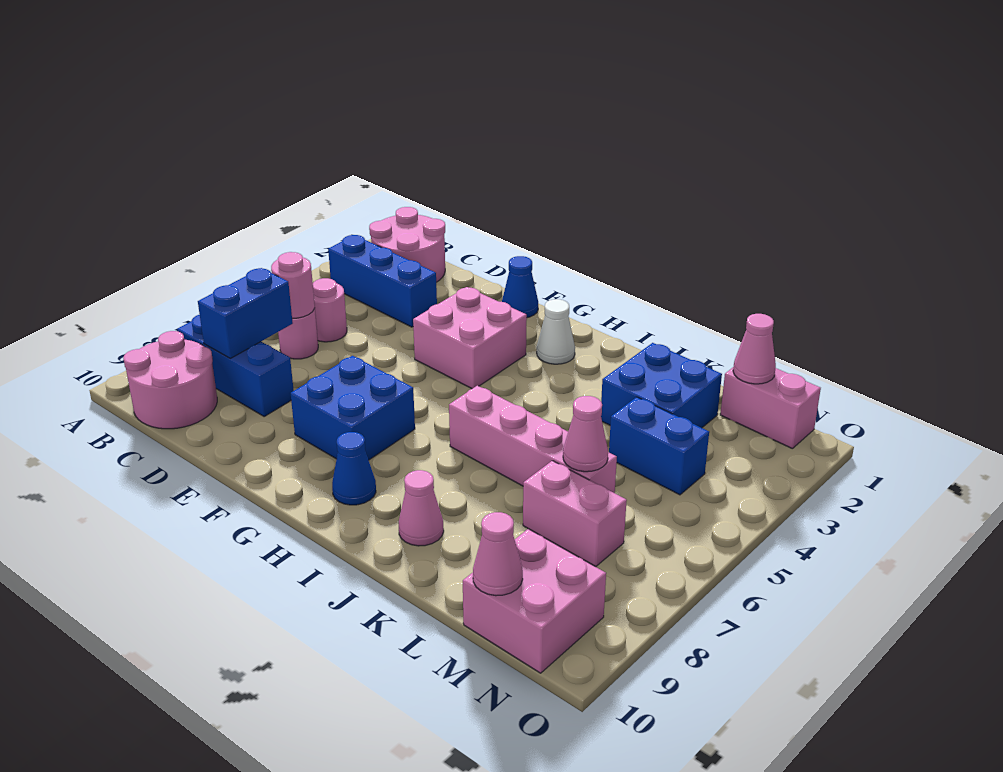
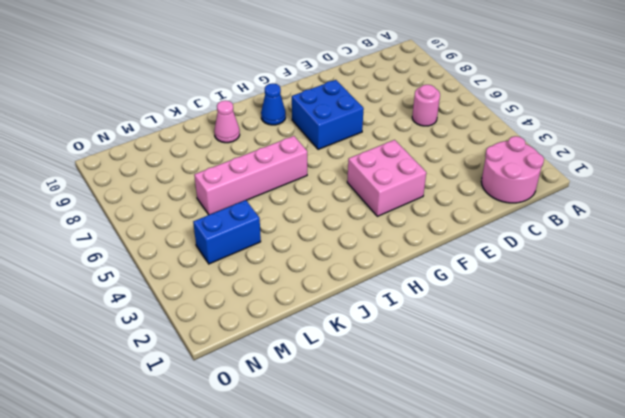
none -> blue 1x3 brick [328,235,437,327]
none -> blue 1x3 brick [177,315,294,416]
none -> pink 2x2 round brick [123,331,217,429]

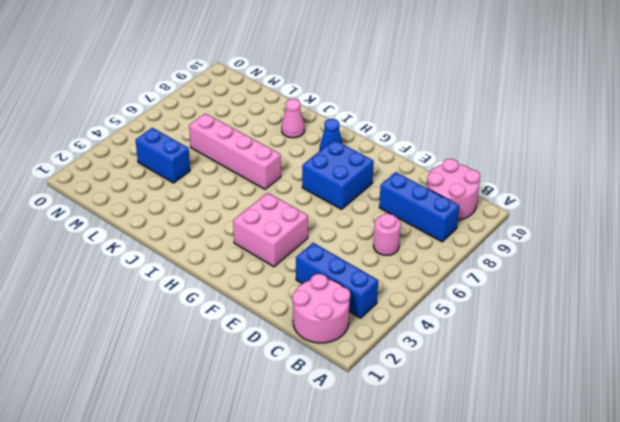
none -> pink 1x1 round brick [313,278,347,342]
none -> blue 1x1 cone [502,256,538,318]
none -> white 1x1 cone [537,299,575,364]

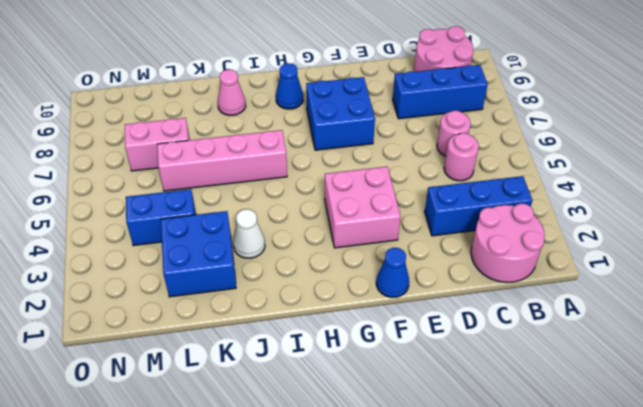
white 1x1 cone [233,209,265,258] -> white 1x1 cone moved to [537,299,575,364]
none -> pink 1x2 brick [720,368,821,449]
none -> pink 2x2 brick [463,529,606,673]
none -> pink 1x1 round brick [271,252,315,318]

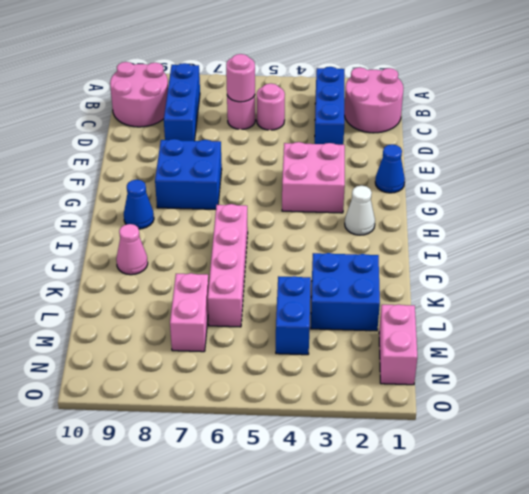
none -> pink 2x2 brick [463,529,606,673]
none -> blue 1x2 brick [198,268,293,358]
none -> pink 1x1 cone [563,396,608,472]

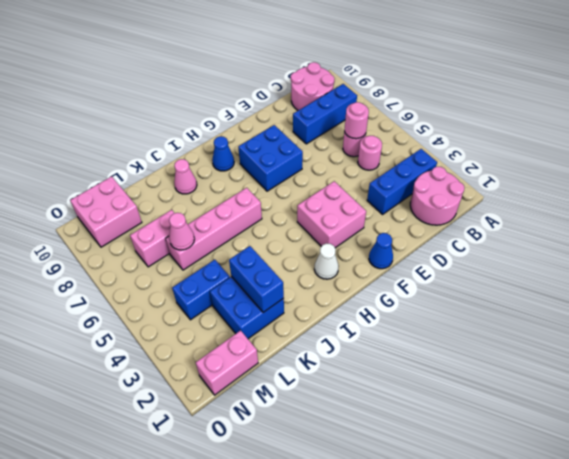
blue 1x2 brick [229,246,284,312] -> blue 1x2 brick moved to [198,268,293,358]
none -> pink 1x1 cone [733,314,776,384]
none -> pink 1x1 cone [473,512,523,596]

